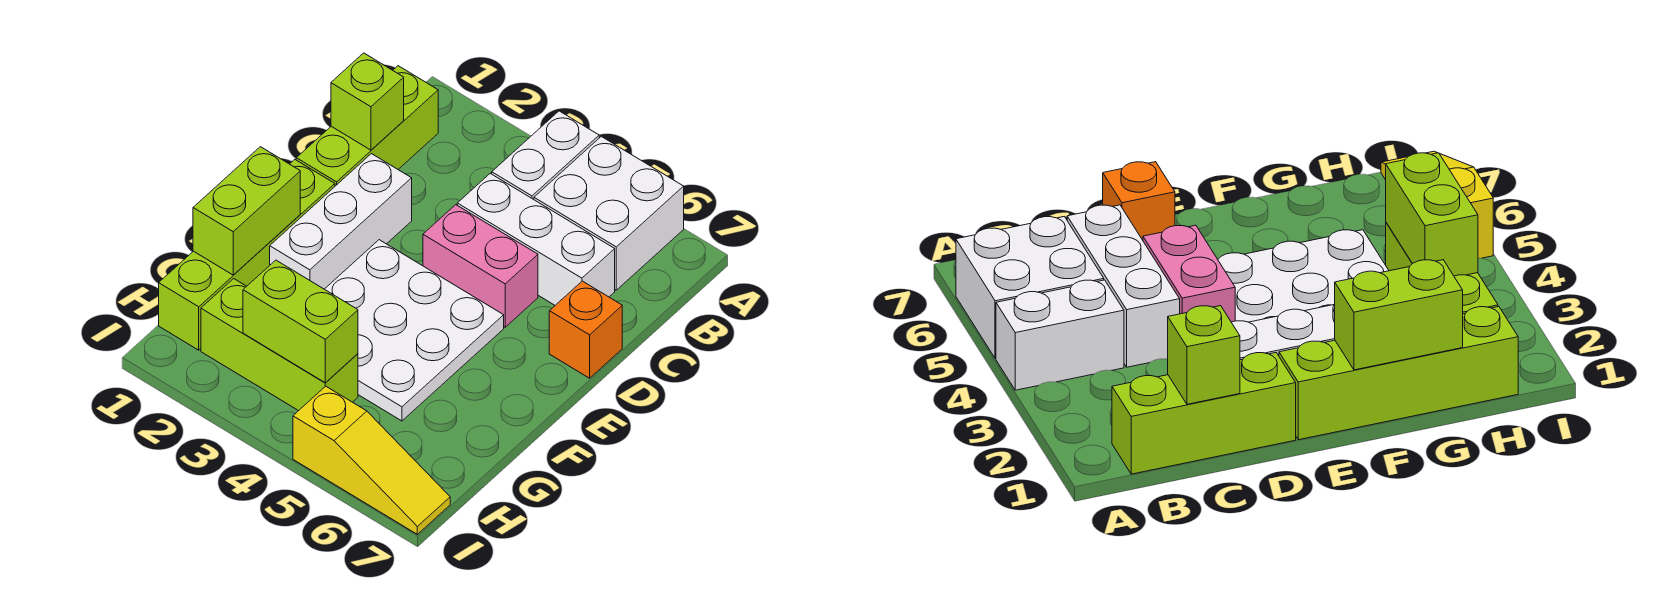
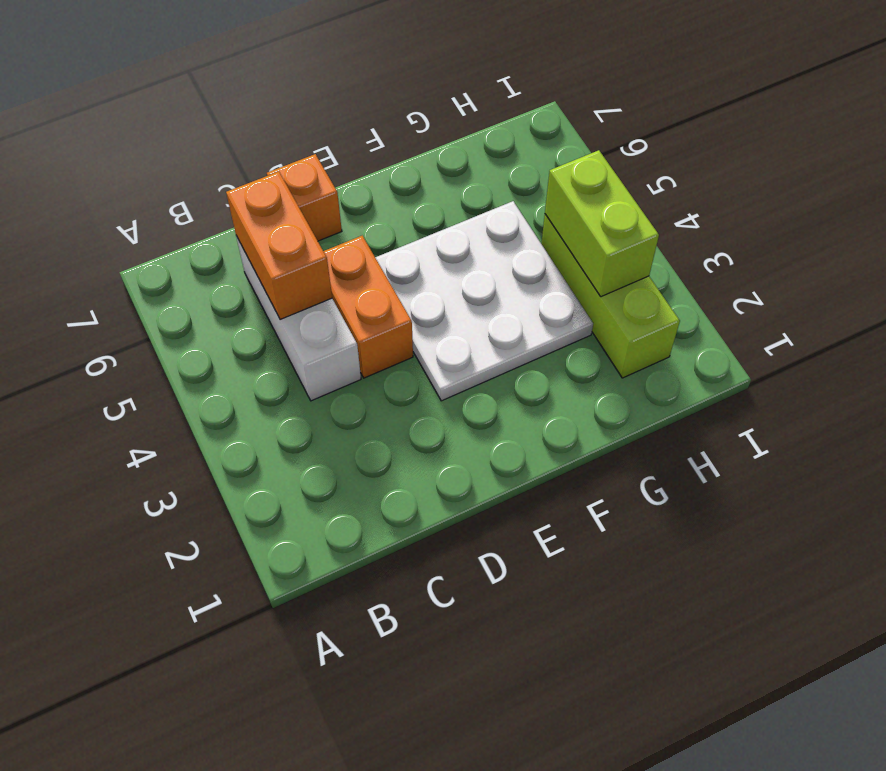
orange 1x2 brick [226,172,332,320] -> none
orange 1x2 brick [323,236,413,378] -> pink 1x2 brick [423,205,538,327]
none -> white 1x2 brick [492,111,599,199]
none -> white 2x2 brick [534,136,684,290]
none -> lime 1x3 brick [296,66,438,186]

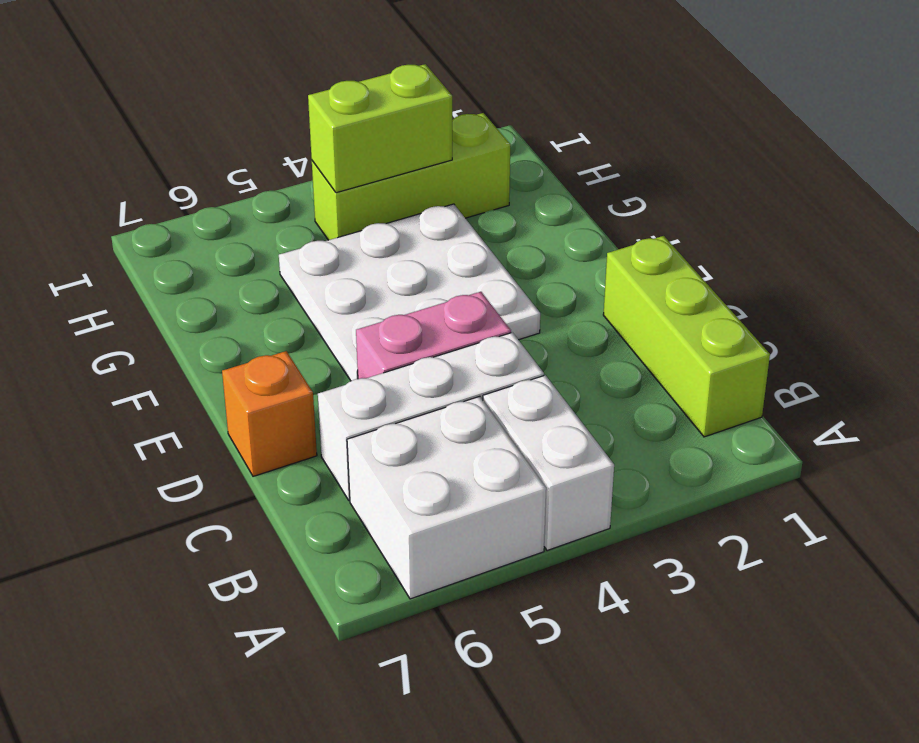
none -> white 1x3 brick [270,154,412,289]
none -> lime 1x4 brick [159,159,335,350]
none -> yellow 1x3 slope [293,386,450,534]

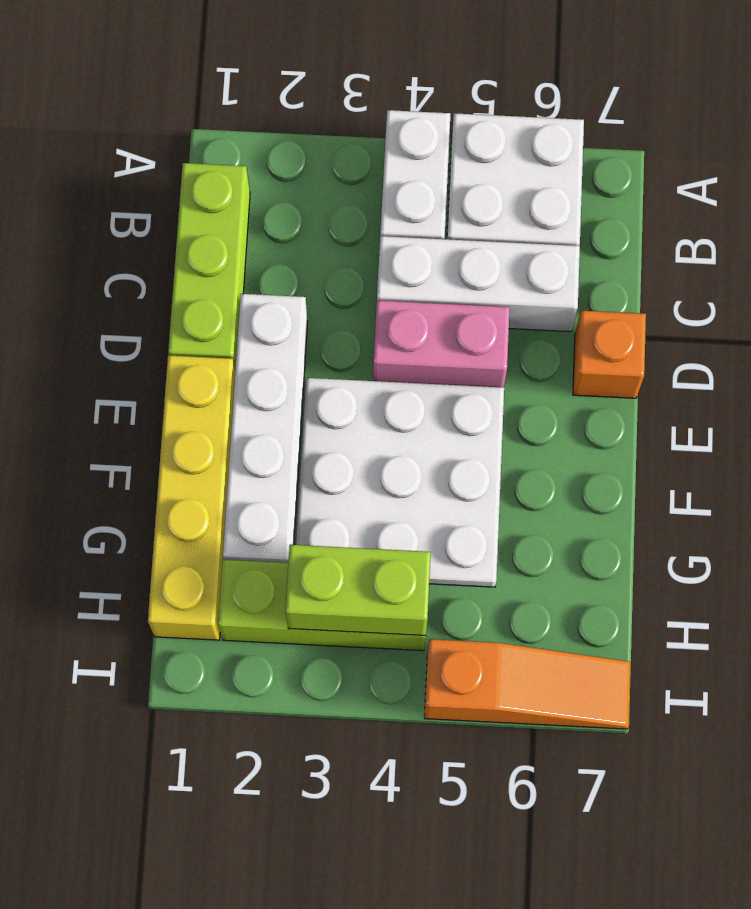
white 1x4 brick [223,294,308,563] -> white 1x3 brick [270,154,412,289]
yellow 1x4 brick [148,355,235,640] -> lime 1x4 brick [159,159,335,350]
orange 1x3 slope [424,639,631,729] -> yellow 1x3 slope [293,386,450,534]
none -> lime 1x1 brick [331,53,404,150]
none -> lime 1x2 brick [193,147,300,275]

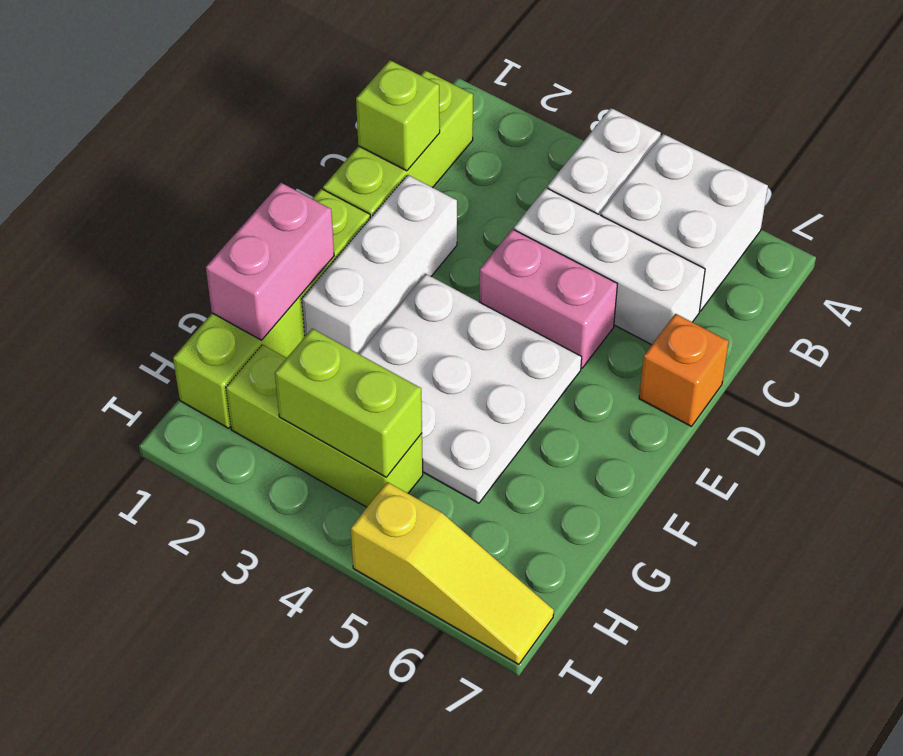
pink 1x2 brick [206,183,334,340] -> lime 1x2 brick [193,147,300,275]

